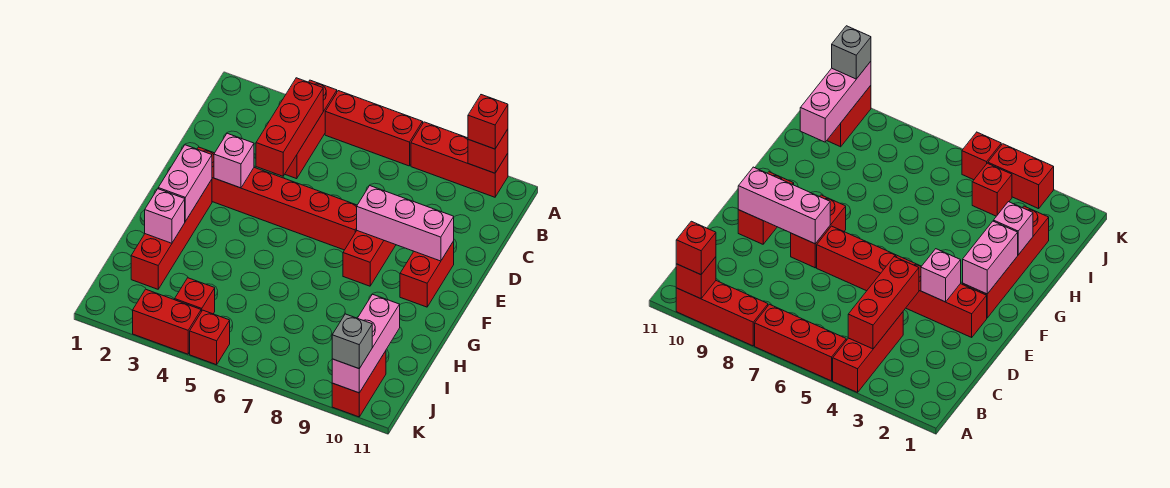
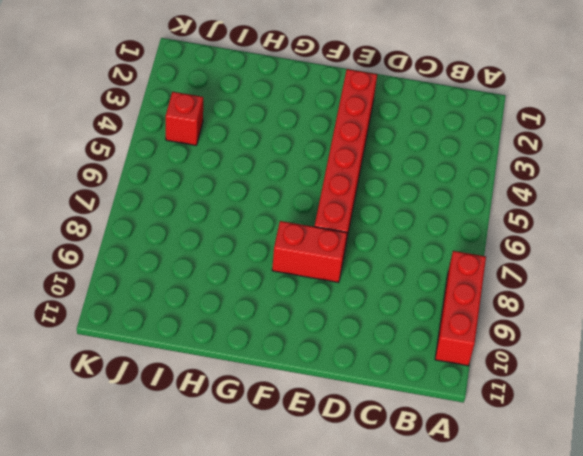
none -> red 1x3 brick [285,80,337,179]
none -> red 1x3 brick [325,91,423,166]
none -> red 1x2 brick [400,241,454,307]

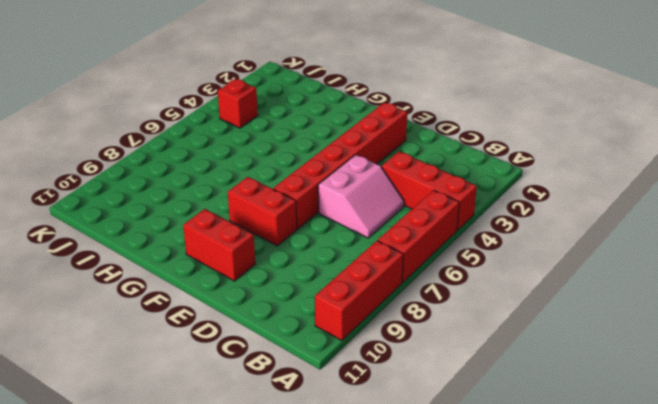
pink 2x2 slope [318,155,404,238] -> none
none -> red 1x4 brick [131,179,212,289]
none -> red 1x2 brick [332,351,386,417]
none -> red 1x2 brick [133,289,201,354]

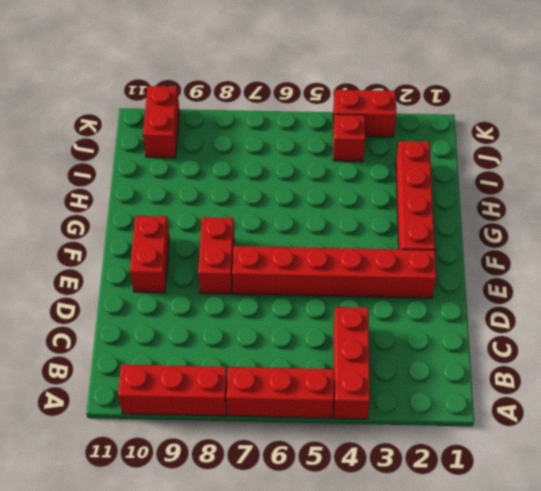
none -> red 1x1 brick [190,310,230,365]
none -> red 1x1 brick [468,129,508,173]
none -> red 1x3 brick [256,78,323,176]

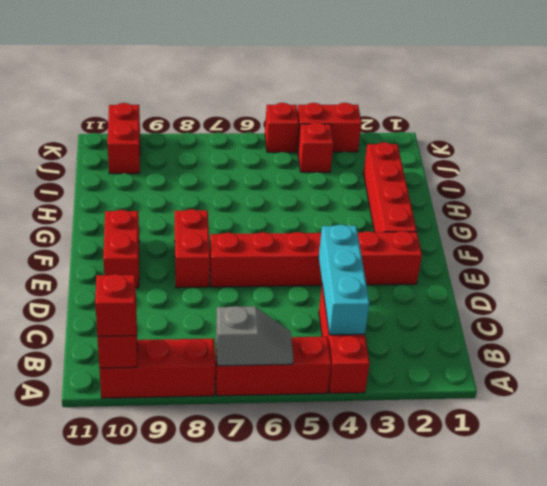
grey 1x2 slope [216,306,293,366] -> none
cyan 1x3 brick [319,225,370,335] -> red 1x3 brick [256,78,323,176]
none -> pink 1x1 brick [214,133,254,188]
none -> pink 1x3 brick [357,186,454,261]
none -> pink 1x2 brick [158,145,212,221]

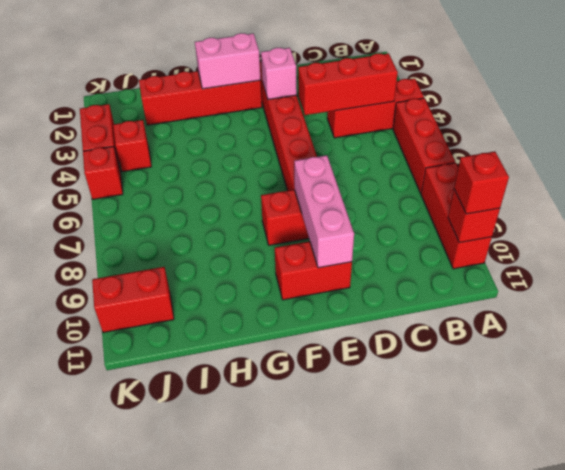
none -> pink 1x1 brick [145,189,185,243]
none -> pink 1x3 brick [332,294,400,393]
none -> grey 1x1 brick [332,314,372,369]

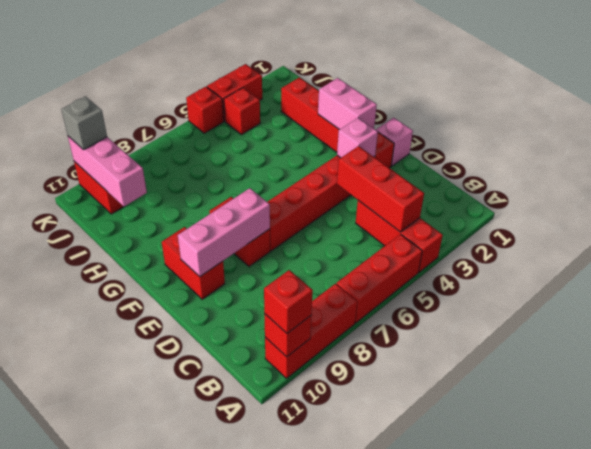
pink 1x1 brick [376,118,413,166] -> pink 1x1 brick moved to [145,189,185,243]

